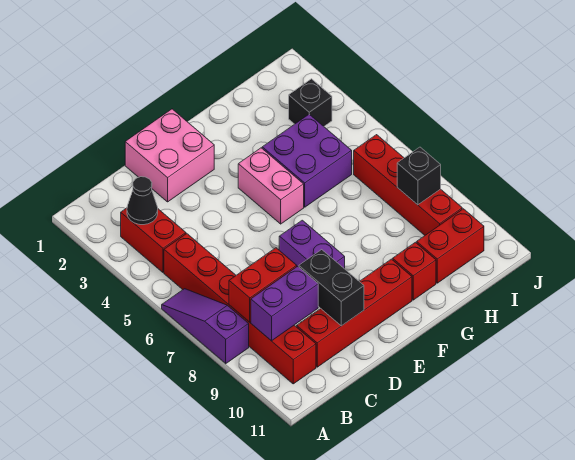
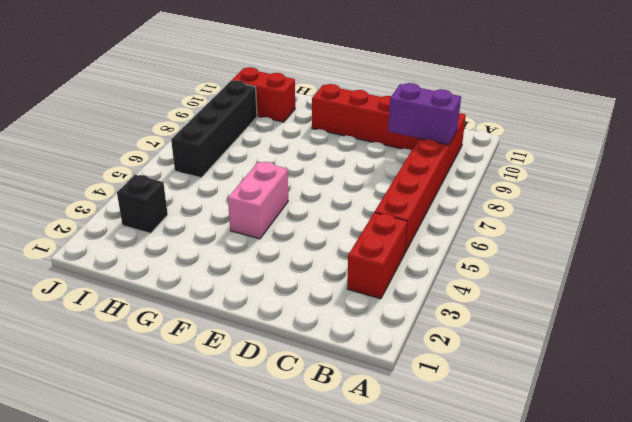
black 1x4 brick [171,80,257,178] -> red 1x4 brick [354,135,462,235]
none -> purple 1x3 slope [162,289,249,364]
none -> pink 2x2 brick [125,109,214,202]
none -> purple 1x2 brick [279,220,345,269]

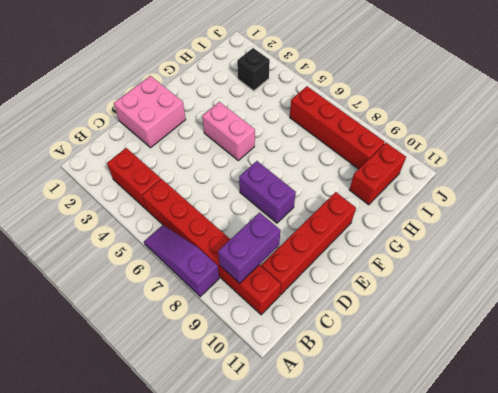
none -> purple 2x2 brick [262,114,352,207]
none -> red 1x1 brick [393,242,436,300]
none -> black 1x1 cone [127,177,158,225]

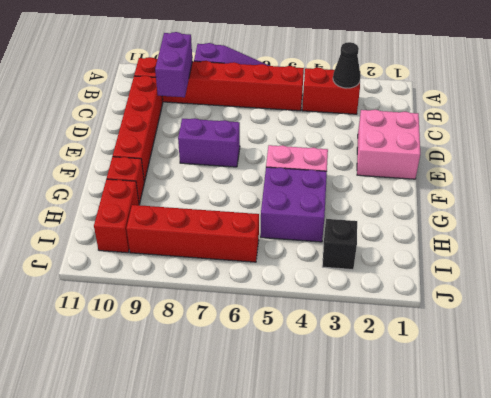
none -> red 1x2 brick [229,248,297,322]
none -> black 1x2 brick [299,250,364,326]
none -> black 1x1 brick [397,147,441,205]

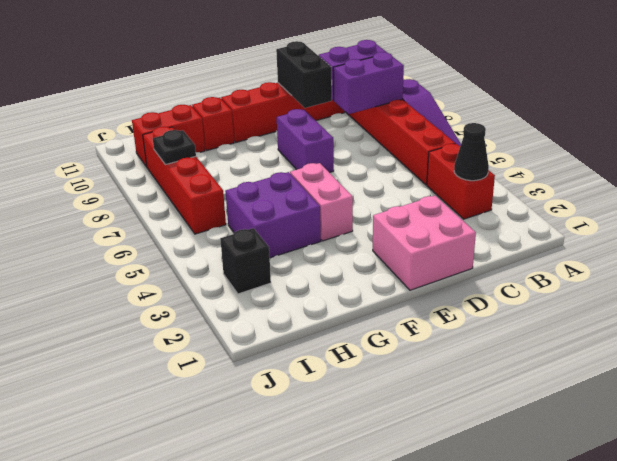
purple 1x2 brick [333,52,404,114] -> red 1x2 brick [229,248,297,322]
black 1x1 plate [153,130,196,165] -> black 1x1 brick [397,147,441,205]

